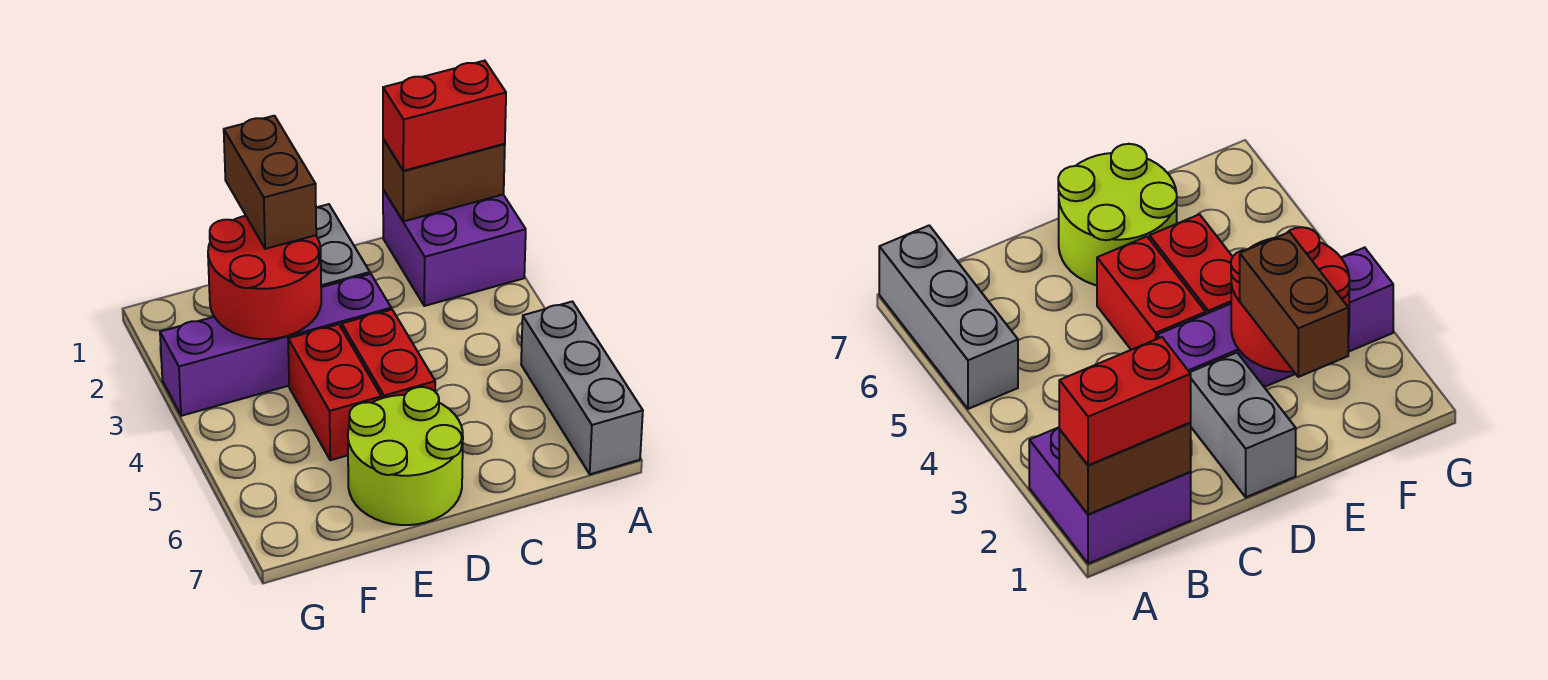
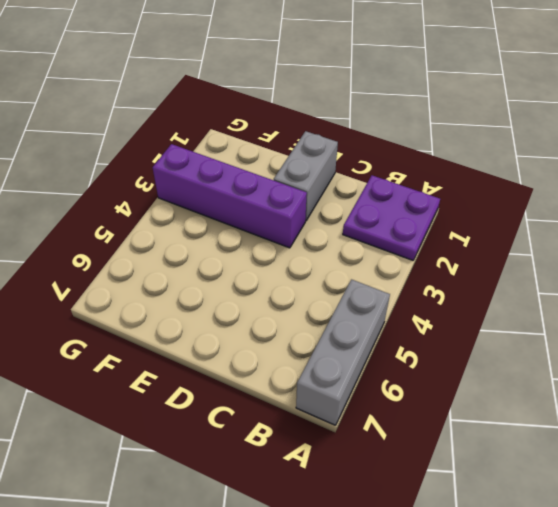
purple 2x2 plate [343,175,440,260] -> purple 2x2 brick [383,190,526,306]
none -> red 1x2 brick [342,310,435,398]
none -> lime 2x2 round brick [348,387,463,525]

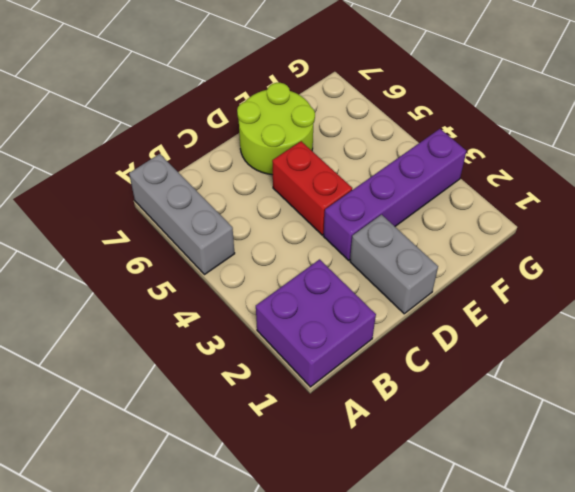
none -> red 1x2 brick [288,324,381,460]
none -> brown 1x2 brick [383,139,505,221]

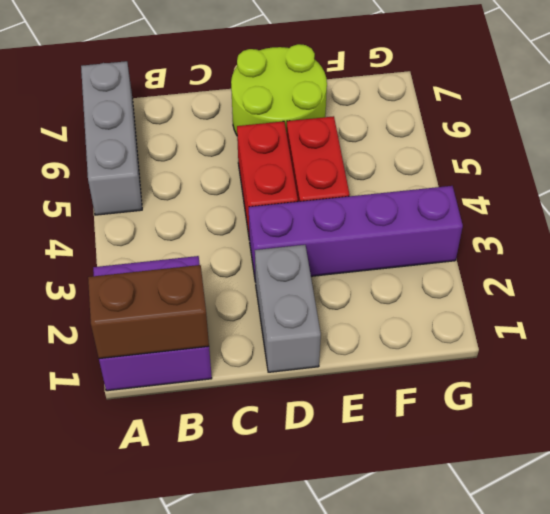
none -> red 2x2 round brick [208,216,321,339]
none -> red 1x2 brick [383,61,506,171]

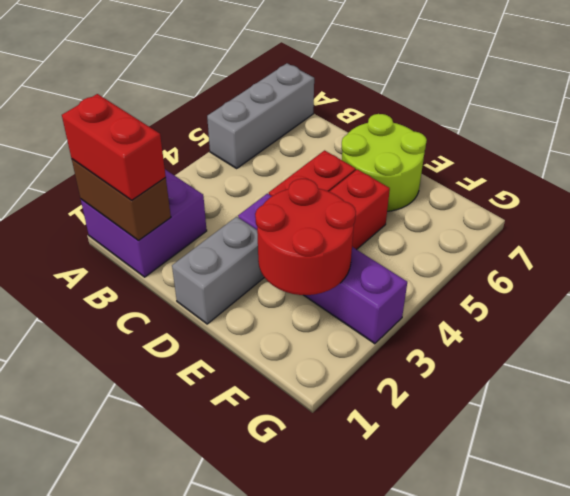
none -> brown 1x2 brick [224,116,316,249]

